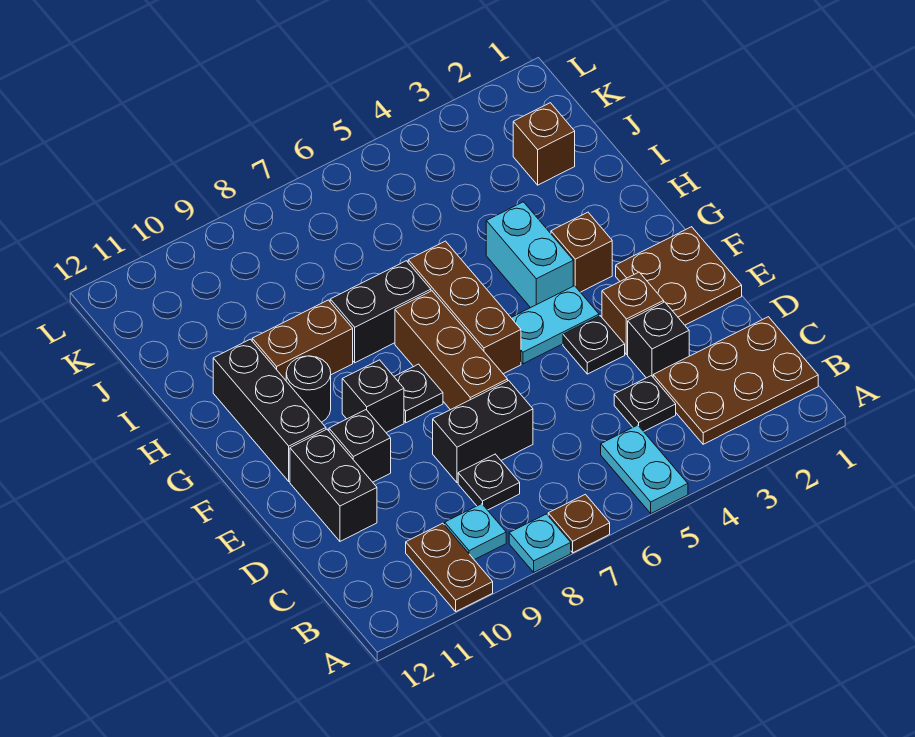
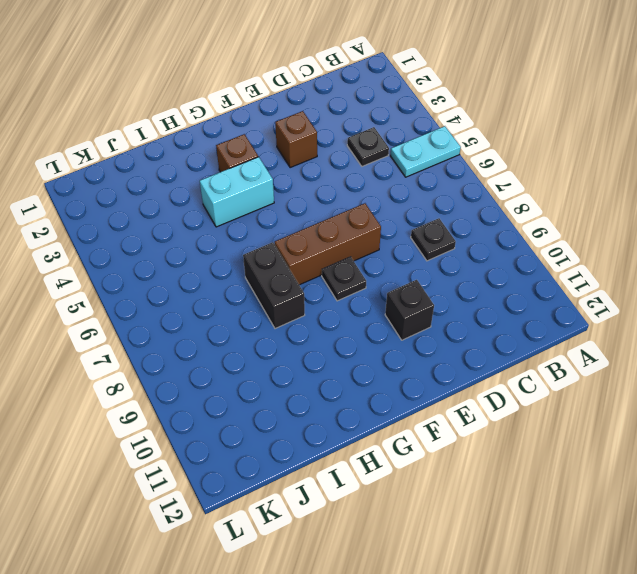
none -> brown 1x1 plate [548,494,610,553]
none -> cyan 1x1 plate [509,514,571,572]
none -> brown 1x2 plate [406,523,493,611]

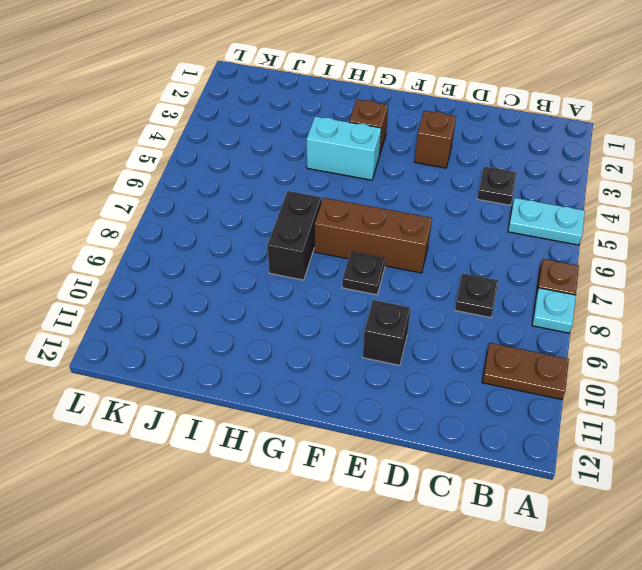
none -> brown 2x3 plate [653,317,818,444]
none -> cyan 1x1 plate [445,504,506,560]
none -> black 1x1 brick [628,302,689,378]

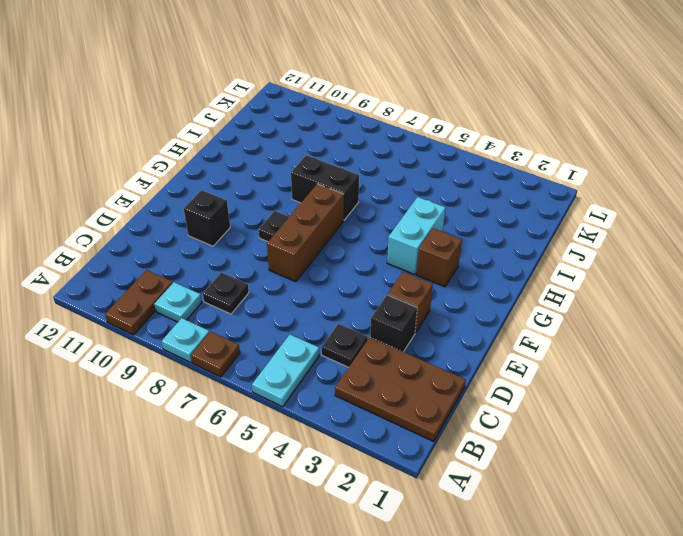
none -> black 1x2 brick [433,381,533,483]
none -> black 1x2 brick [290,429,377,541]
none -> brown 2x2 plate [616,227,742,325]

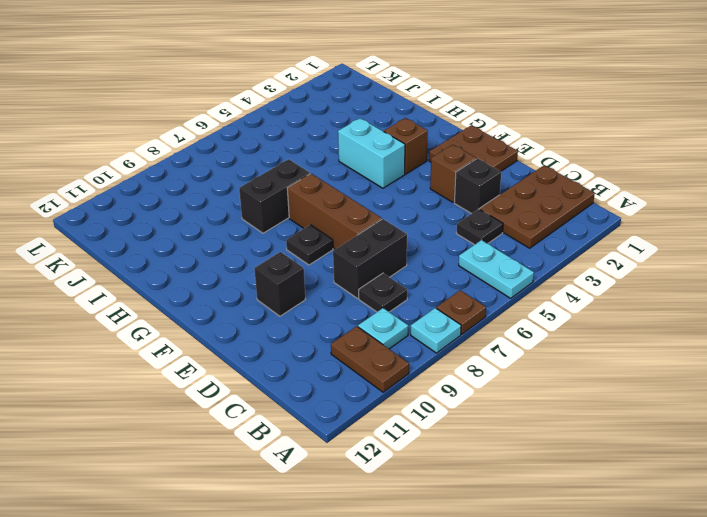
none -> black 1x2 brick [290,429,377,541]
none -> black 1x1 plate [563,316,625,374]
none -> cyan 1x2 plate [511,286,599,364]

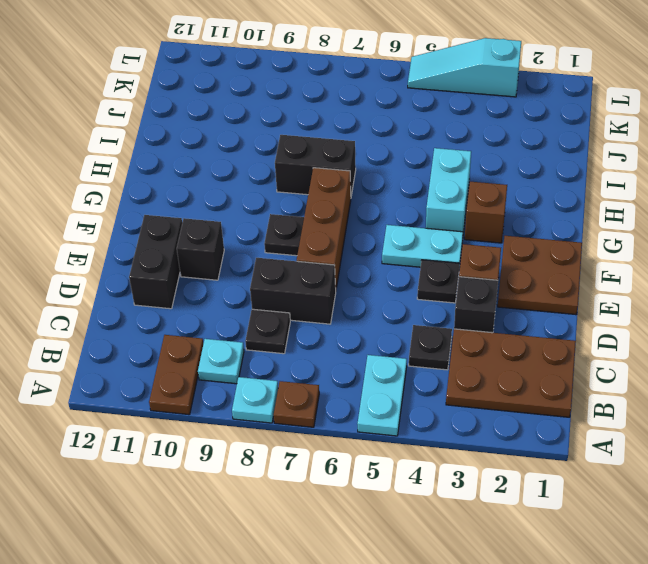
cyan 1x3 slope [408,38,521,97] -> none
none -> brown 1x3 brick [408,241,521,374]
none -> black 1x1 brick [342,360,404,433]
none -> black 1x3 brick [213,339,326,481]

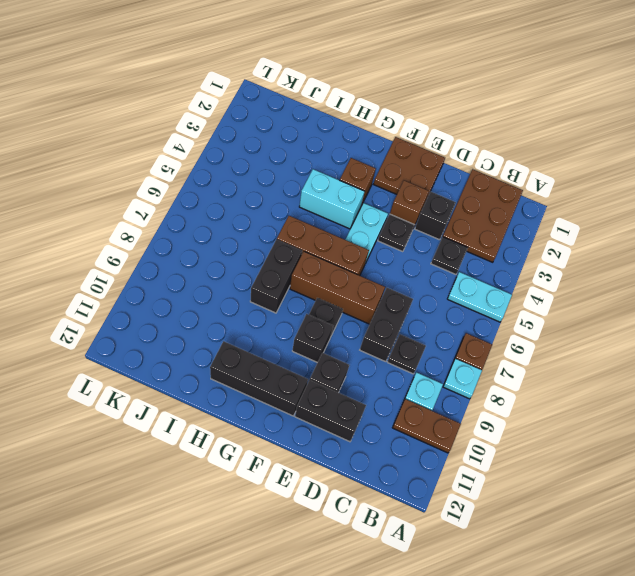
none -> black 1x1 round brick [286,356,331,422]
none -> brown 1x2 brick [252,300,353,380]
none -> brown 1x1 brick [513,103,575,185]

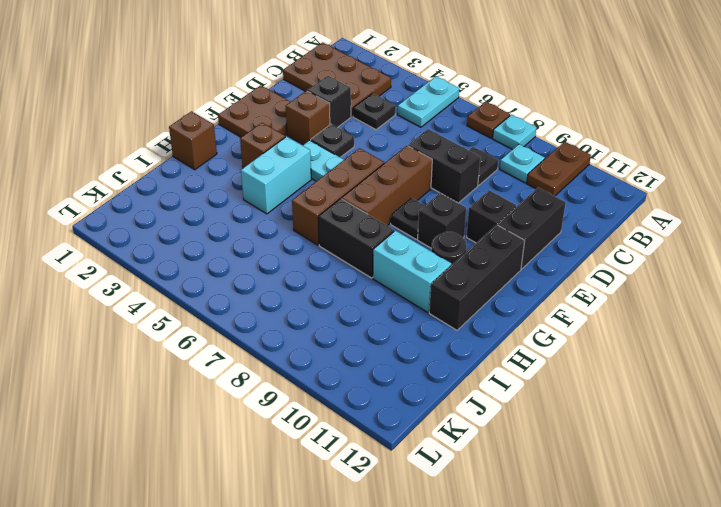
brown 1x1 brick [169,111,217,170] -> brown 1x1 brick moved to [513,103,575,185]
cyan 1x2 brick [373,231,451,313] -> brown 1x2 brick [252,300,353,380]

